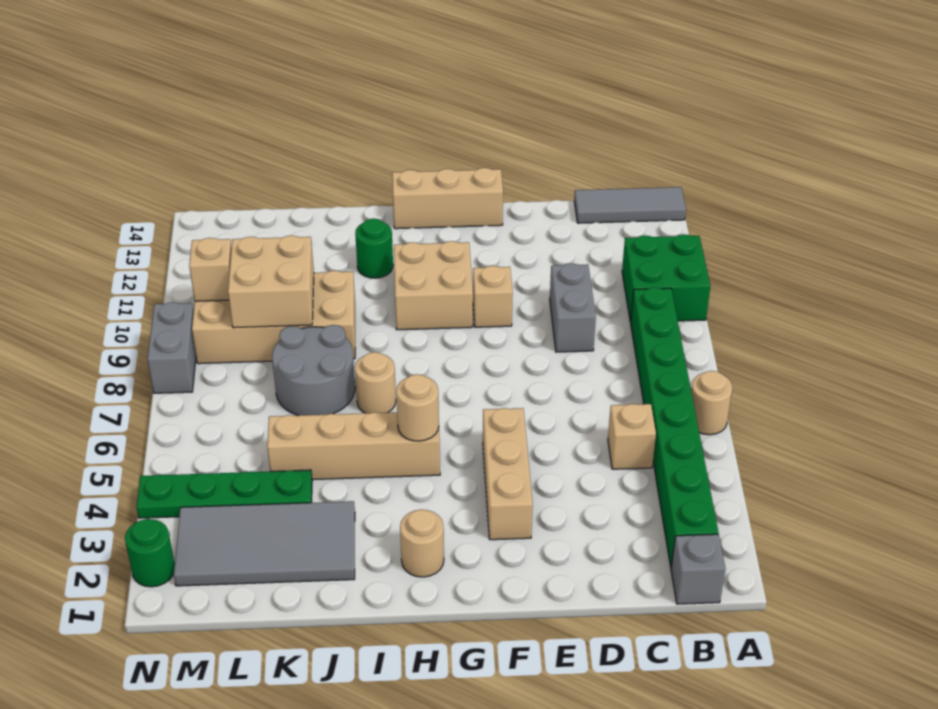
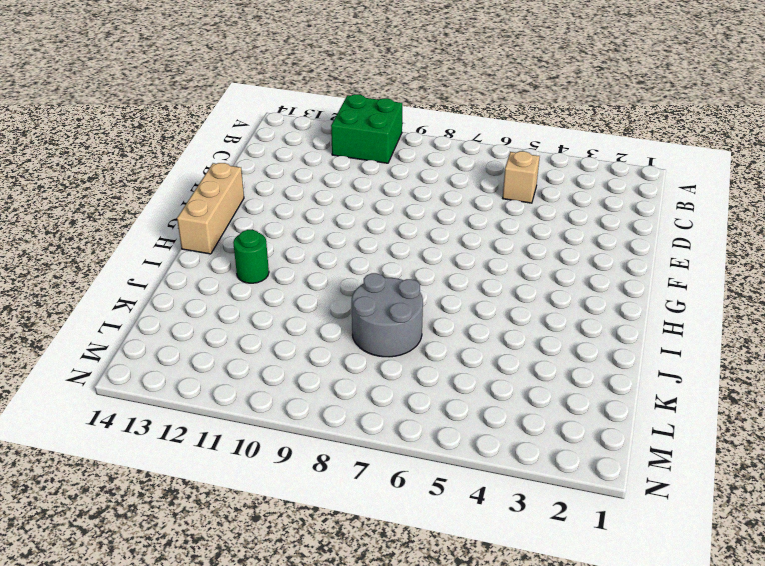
none -> tan 1x1 round brick [691,371,732,435]
none -> grey 1x3 tile [574,187,686,223]
none -> grey 1x1 brick [671,534,725,604]

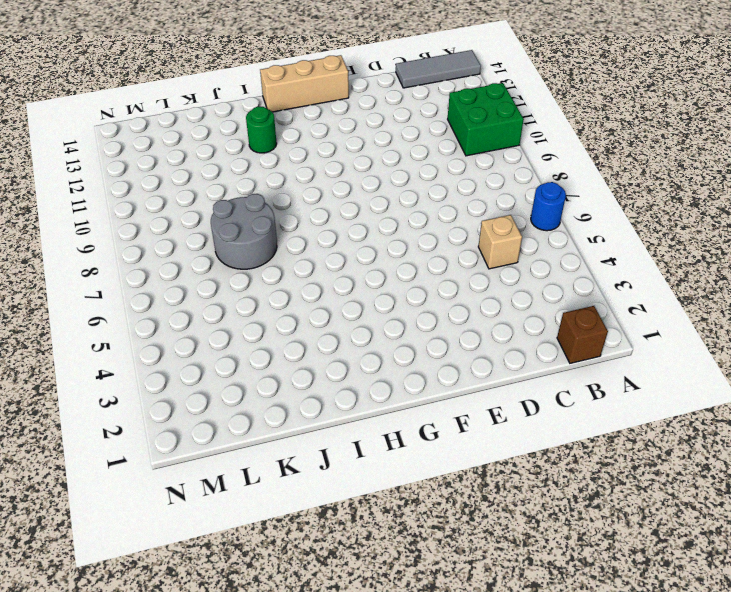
blue 1x1 round brick [531,182,566,231] -> tan 1x1 round brick [691,371,732,435]
brown 1x1 brick [557,306,608,363] -> grey 1x1 brick [671,534,725,604]
none -> green 1x8 brick [631,287,718,567]
none -> grey 1x2 brick [550,263,596,352]
none -> tan 1x3 brick [483,408,533,540]

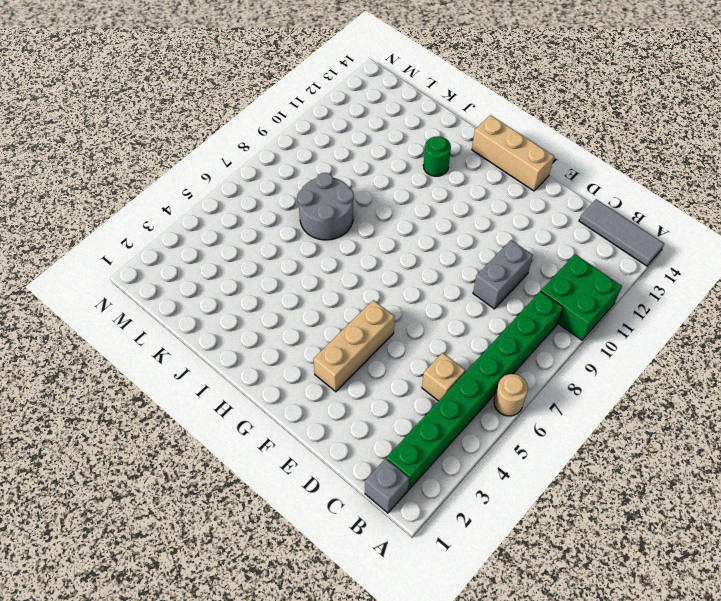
none -> tan 1x1 brick [473,266,513,327]
none -> tan 2x2 brick [394,241,473,330]
none -> tan 1x1 round brick [400,509,444,577]

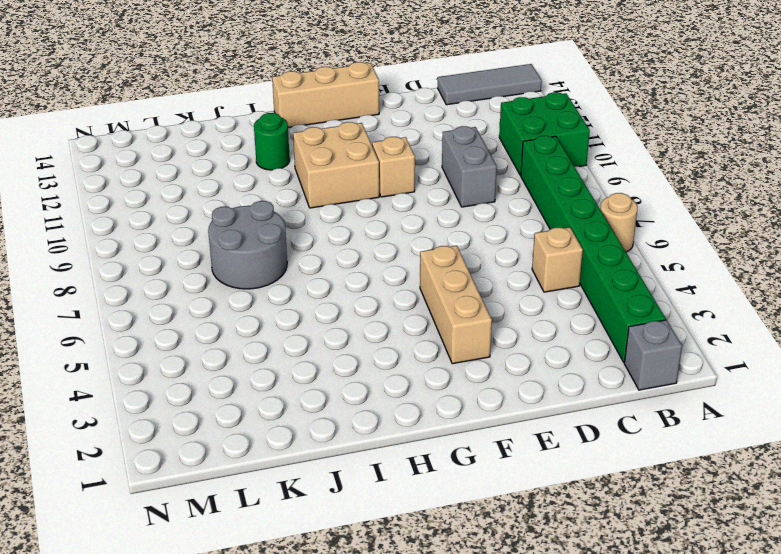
none -> tan 1x1 round brick [400,509,444,577]
none -> tan 1x4 brick [267,412,440,480]
none -> tan 1x1 round brick [355,352,396,413]

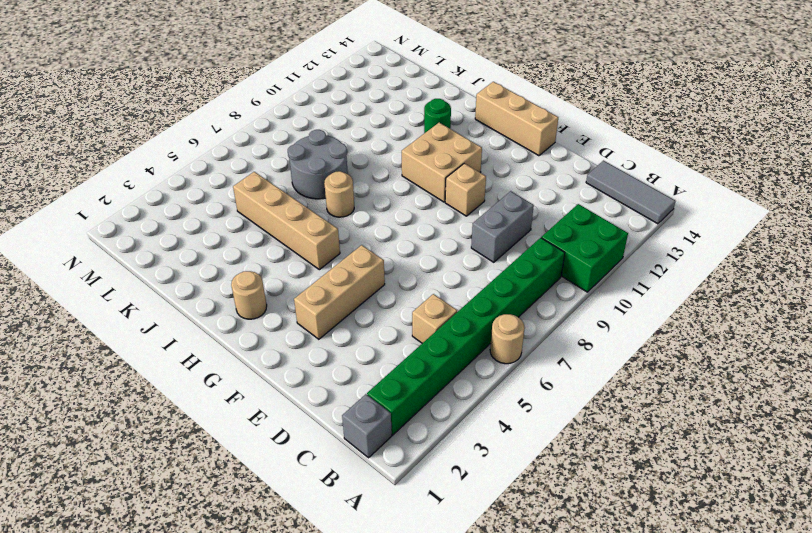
none -> grey 2x4 tile [174,501,355,586]
none -> tan 2x4 brick [192,271,355,364]
none -> green 1x4 plate [136,470,312,518]

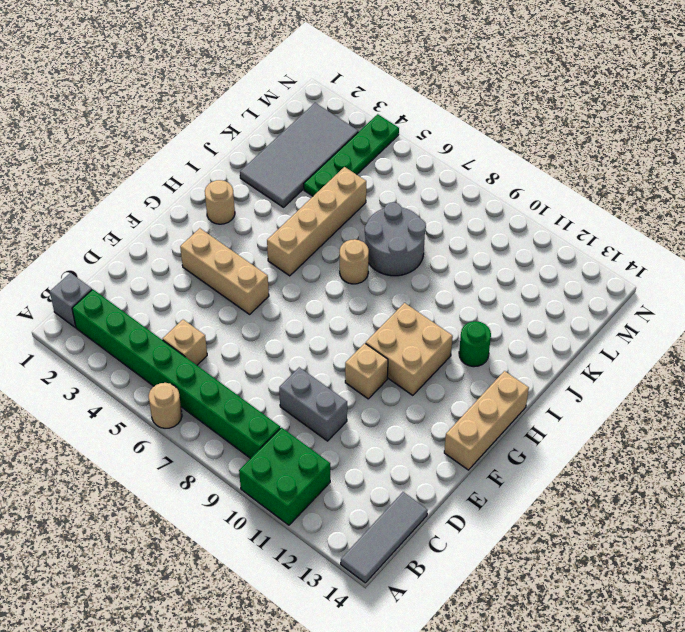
none -> tan 2x4 brick [192,271,355,364]
none -> green 1x1 round brick [125,519,175,587]
none -> grey 1x2 brick [147,302,196,393]

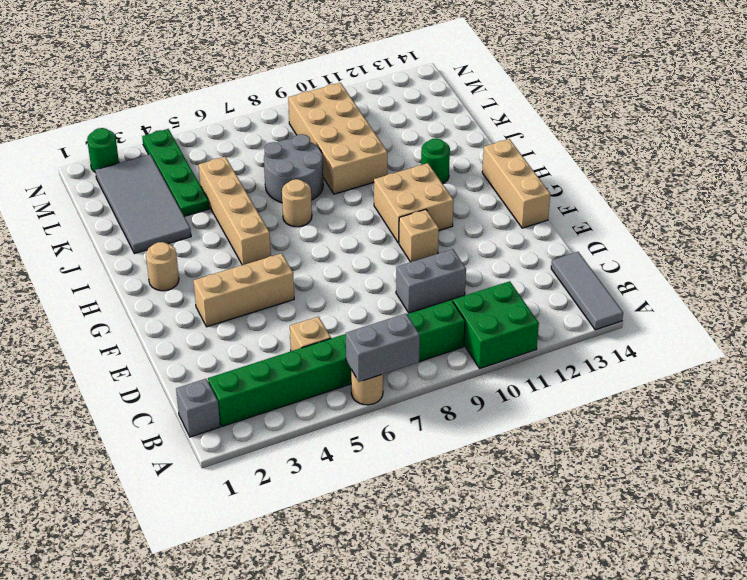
grey 1x2 brick [346,314,420,382] -> grey 1x2 brick moved to [147,302,196,393]
none -> tan 1x1 round brick [396,374,439,441]
none -> tan 2x2 brick [228,235,314,328]
none -> tan 1x1 brick [189,238,232,301]

